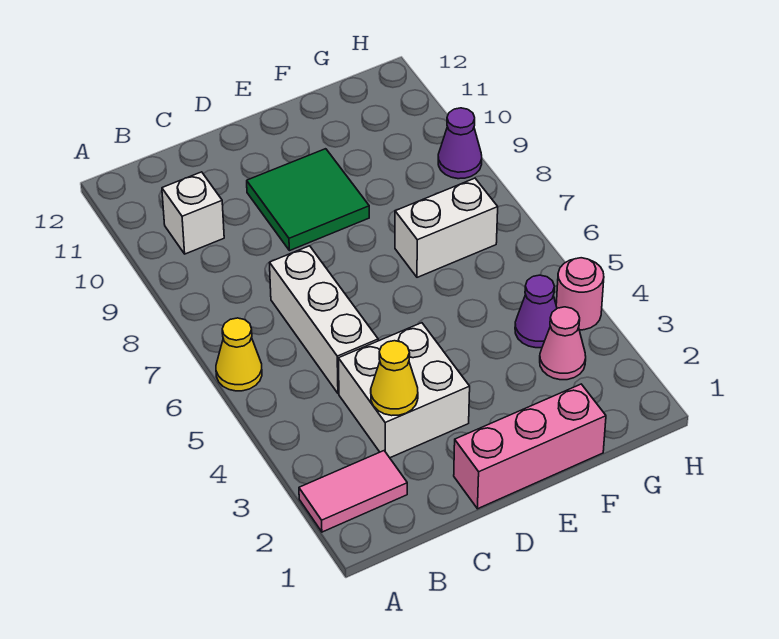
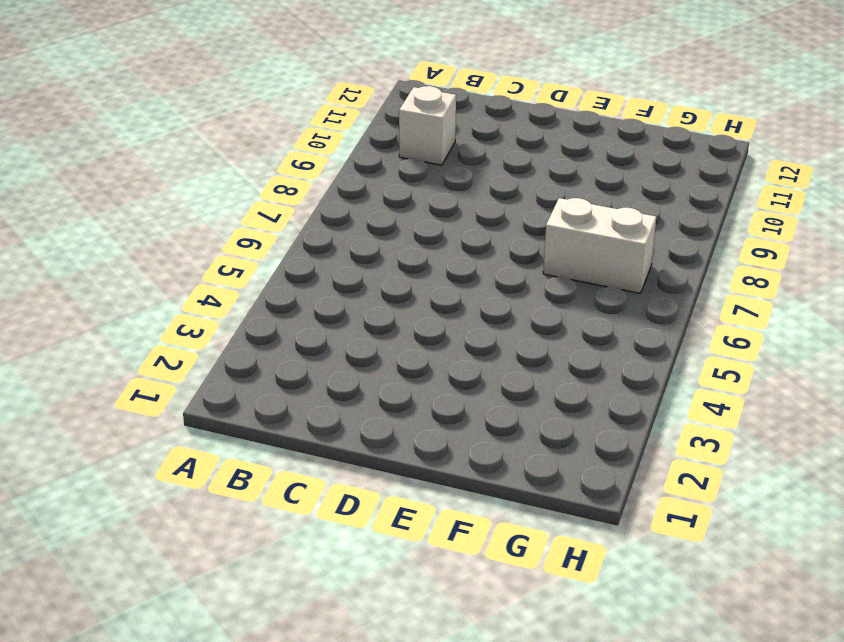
none -> pink 1x2 tile [299,451,407,532]
none -> yellow 1x1 cone [216,318,262,391]
none -> white 2x2 brick [338,323,470,458]

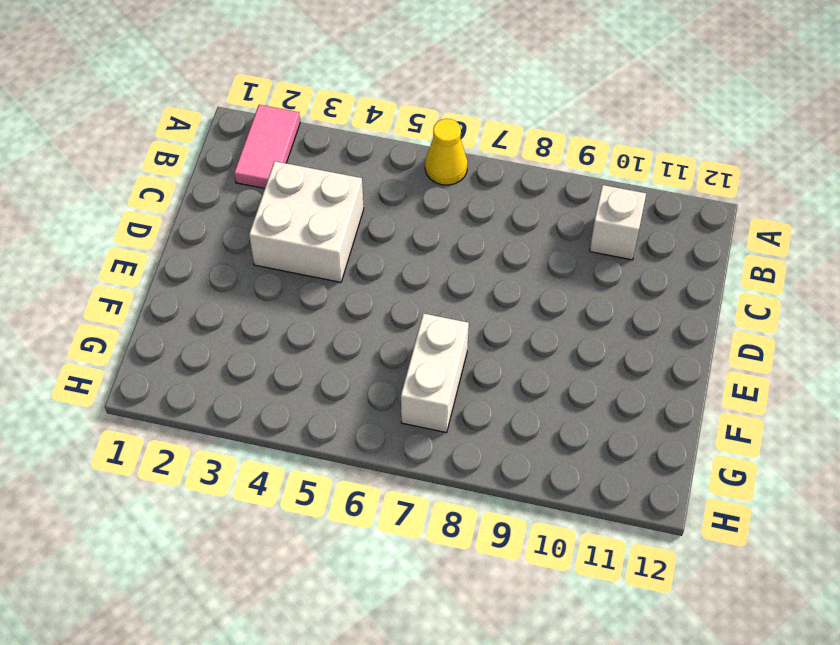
none -> white 1x3 brick [269,246,378,394]
none -> pink 1x3 brick [454,384,606,509]
none -> green 2x2 tile [247,149,369,251]

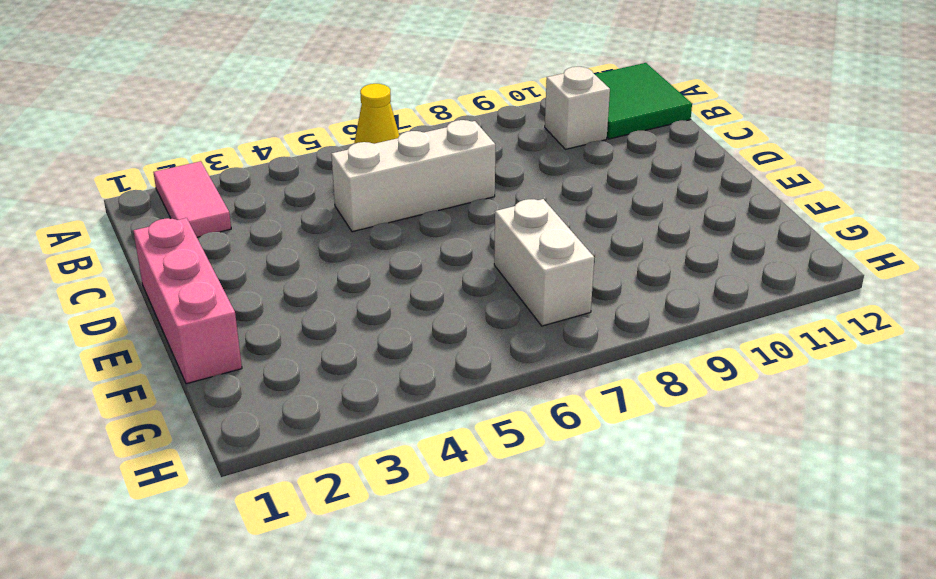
green 2x2 tile [595,63,692,139] -> green 2x2 tile moved to [247,149,369,251]
none -> white 2x2 brick [338,323,470,458]
none -> pink 1x1 cone [540,307,586,380]
none -> purple 1x1 cone [515,275,557,348]

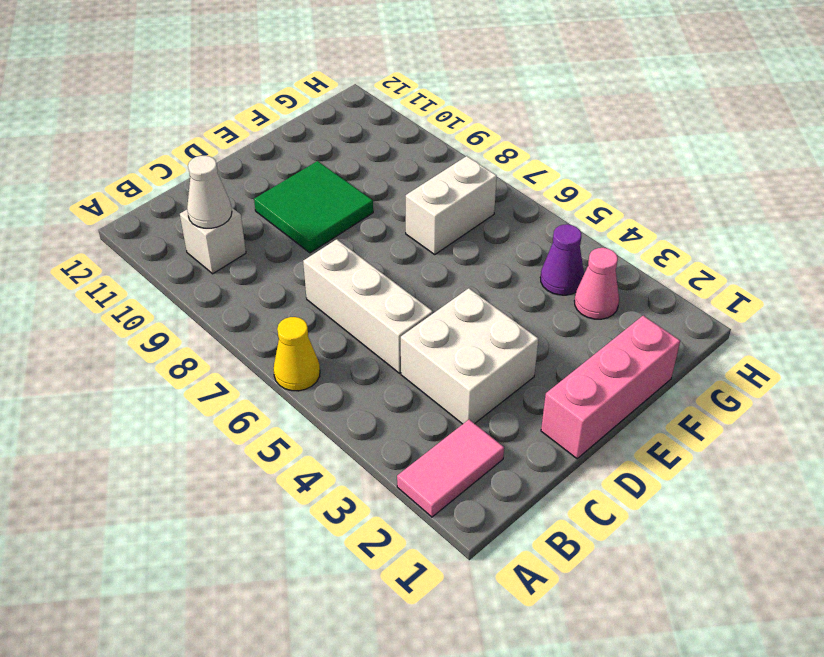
white 1x1 cone [187,156,232,228] -> none
none -> pink 1x1 round brick [556,258,604,330]
none -> purple 1x1 cone [438,108,482,179]
none -> yellow 1x1 cone [371,341,418,416]

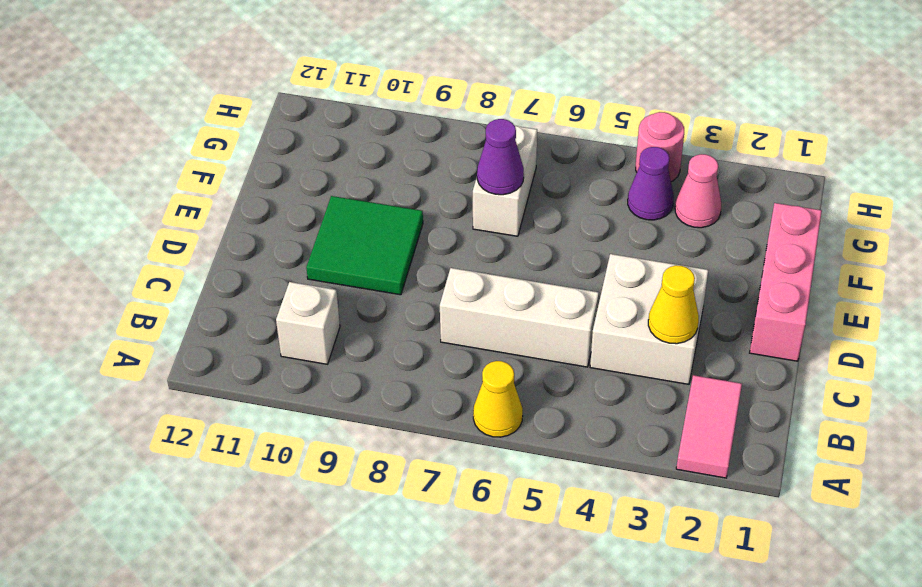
purple 1x1 cone [477,119,524,195] -> purple 1x1 cone moved to [438,108,482,179]

